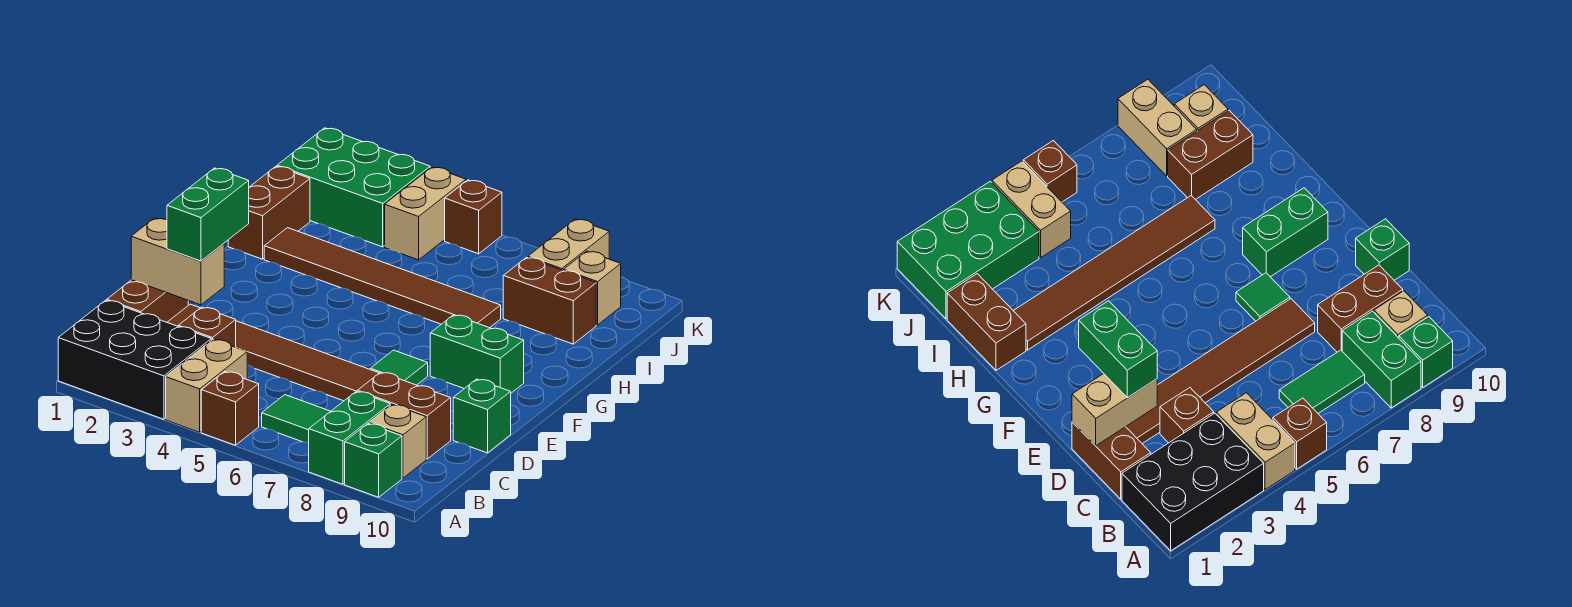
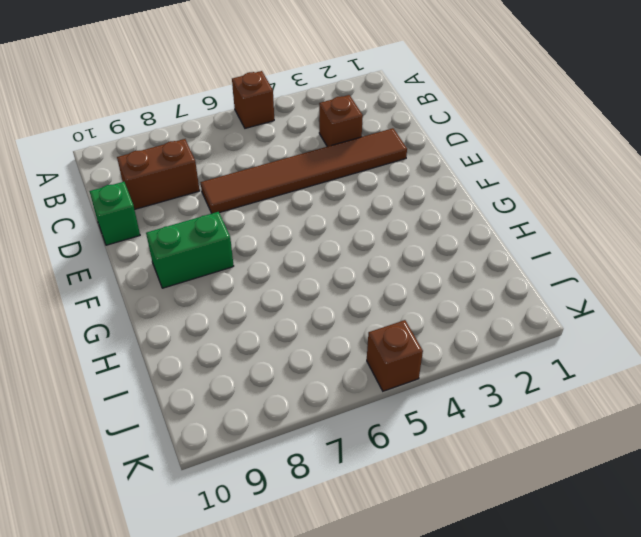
none -> black 2x3 brick [58,300,211,419]
none -> tan 1x2 brick [166,339,247,432]
none -> green 1x2 brick [309,391,390,484]

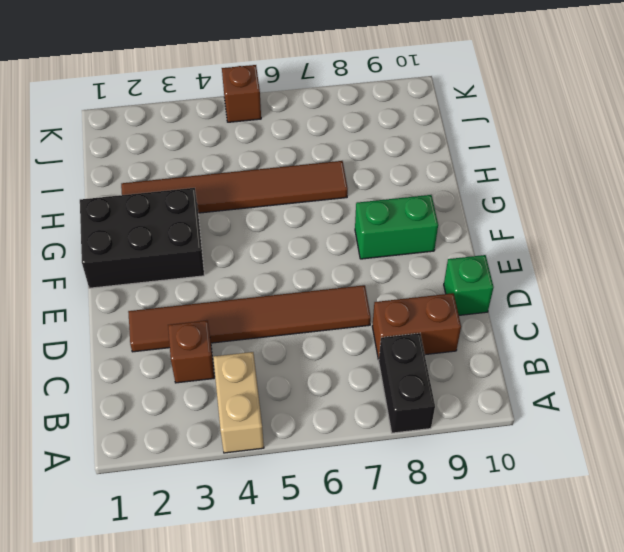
black 1x2 brick [379,333,435,433] -> green 1x2 brick [309,391,390,484]
black 2x3 brick [80,188,204,288] -> black 2x3 brick moved to [58,300,211,419]
none -> brown 1x1 brick [201,372,259,445]
none -> green 1x1 brick [345,424,402,497]
none -> green 1x2 tile [262,395,331,443]

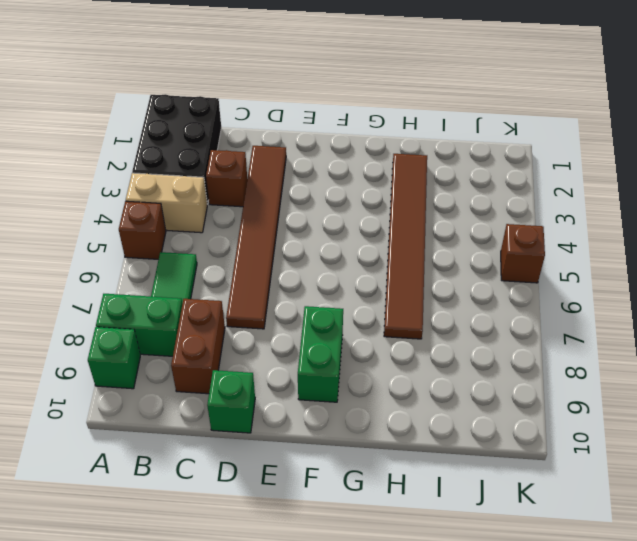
none -> tan 1x1 brick [369,404,426,478]
none -> brown 1x2 brick [107,280,188,322]
none -> green 1x1 tile [370,350,428,385]

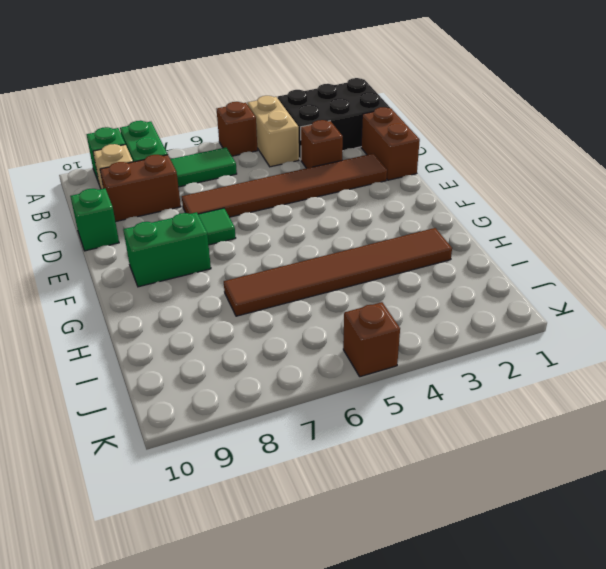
none -> brown 1x2 brick [228,166,310,259]
none -> brown 1x2 brick [503,257,596,344]
none -> green 2x3 brick [277,128,430,247]

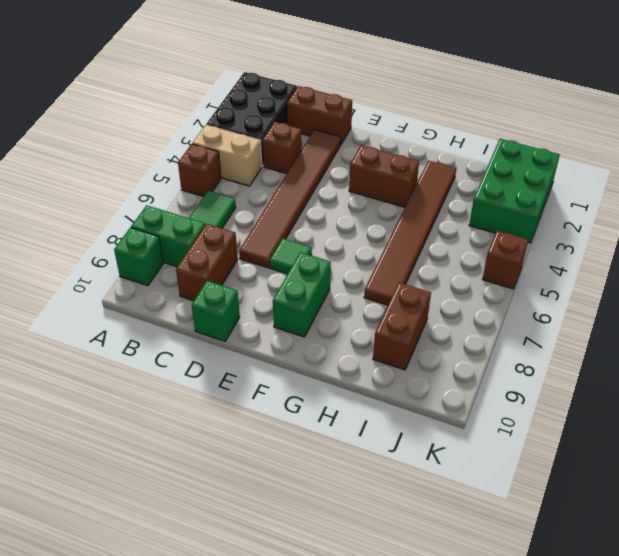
brown 1x2 brick [349,145,419,207] -> brown 1x2 brick moved to [228,166,310,259]
none -> tan 1x1 brick [369,404,426,478]
none -> tan 1x2 brick [385,167,466,260]
none -> tan 1x2 brick [528,219,609,271]

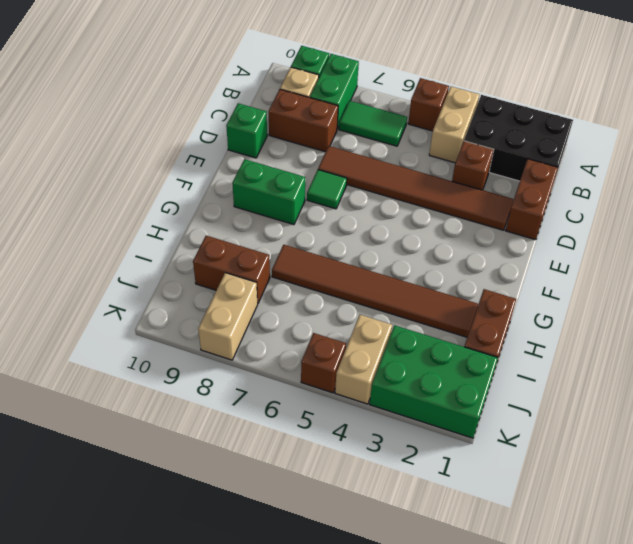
none -> tan 1x1 brick [564,251,621,325]
none -> tan 1x2 brick [131,218,224,305]
none -> green 1x2 brick [167,168,249,261]

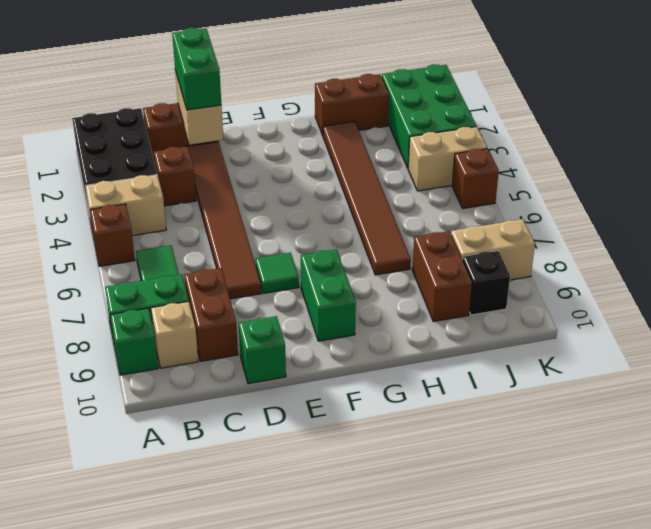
green 1x2 brick [172,28,221,110] -> green 1x2 brick turned to [167,168,249,261]
black 1x1 brick [462,251,510,315] -> tan 1x1 brick [564,251,621,325]

